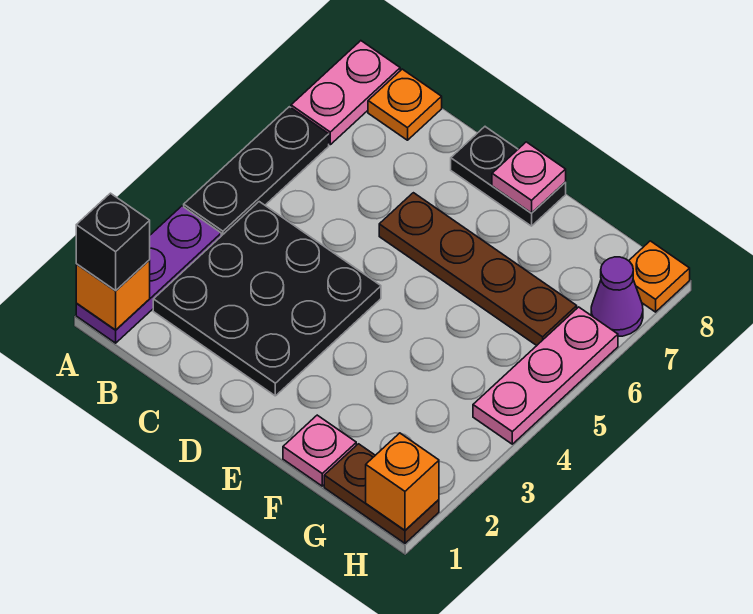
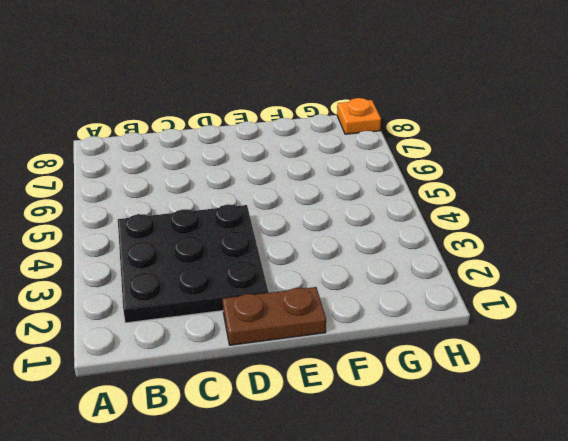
brown 1x2 plate [223,287,326,345] -> brown 1x2 plate moved to [324,444,439,543]
none -> purple 1x3 plate [76,206,221,343]
none -> black 1x3 plate [184,107,329,236]
none -> pink 1x2 plate [291,41,400,145]

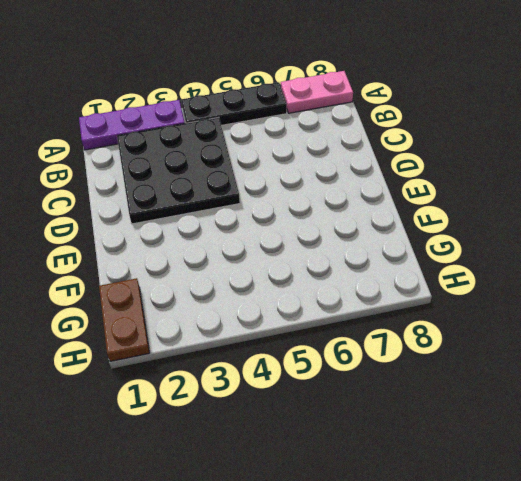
none -> orange 1x1 plate [368,69,442,140]
none -> brown 1x4 plate [379,193,577,346]
none -> black 1x2 plate [451,127,566,226]

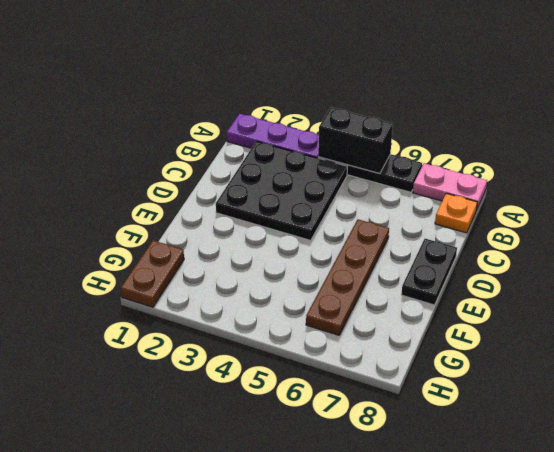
black 1x2 brick [318,107,393,174] -> none
none -> pink 1x1 plate [283,415,356,486]
none -> pink 1x3 plate [473,307,618,444]
none -> purple 1x1 cone [591,257,643,336]

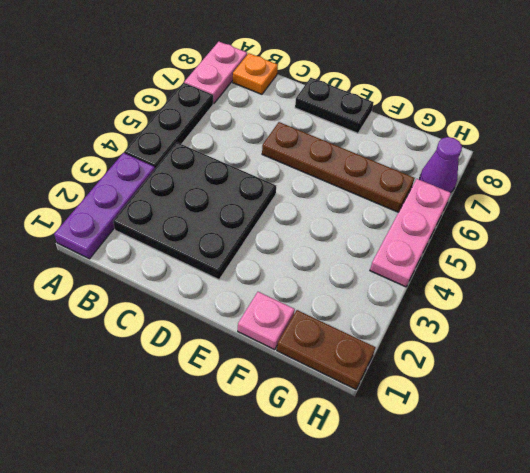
none -> orange 1x1 plate [629,241,690,312]
none -> orange 1x1 brick [76,260,150,330]
none -> pink 1x1 plate [492,142,566,213]

